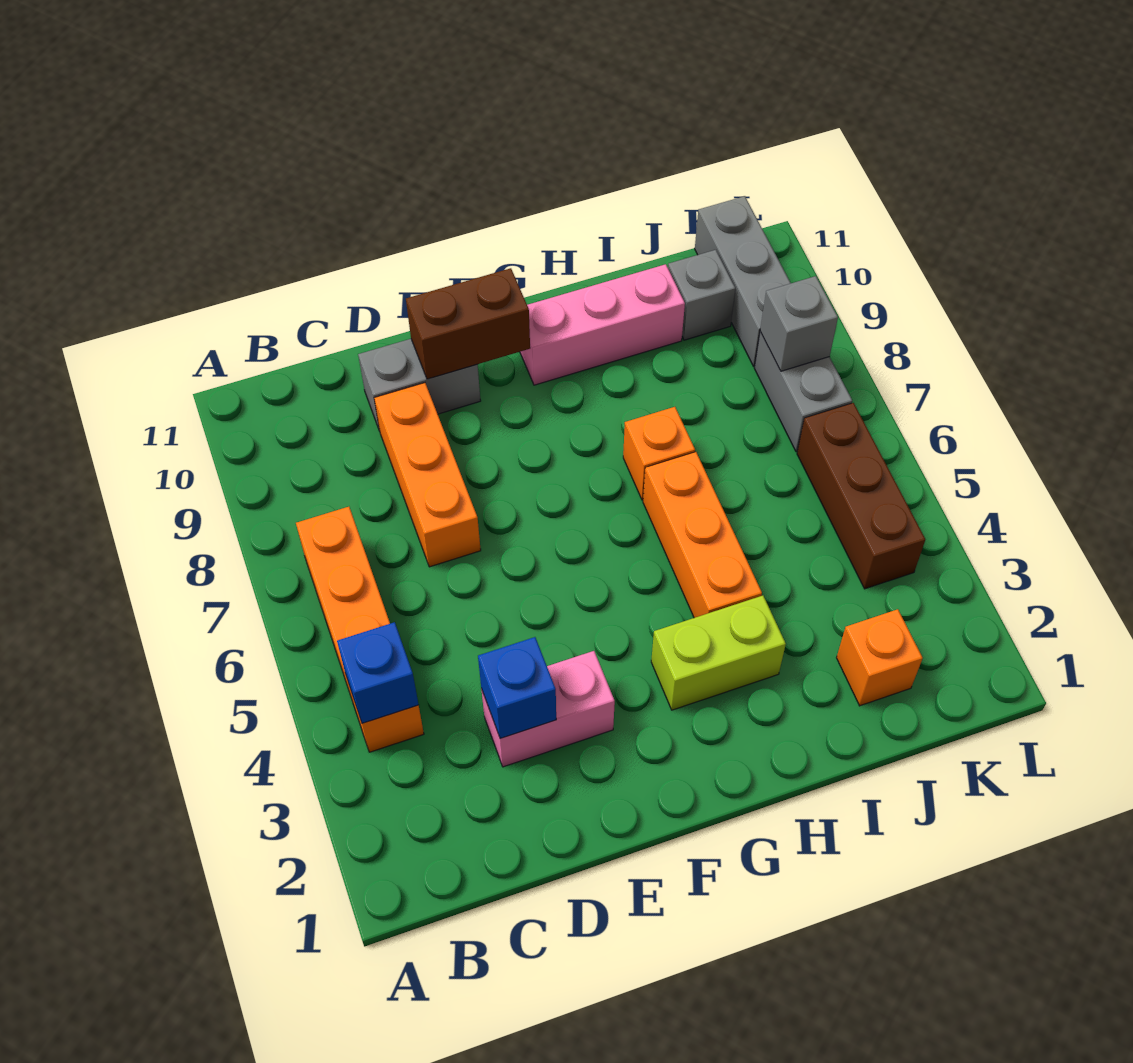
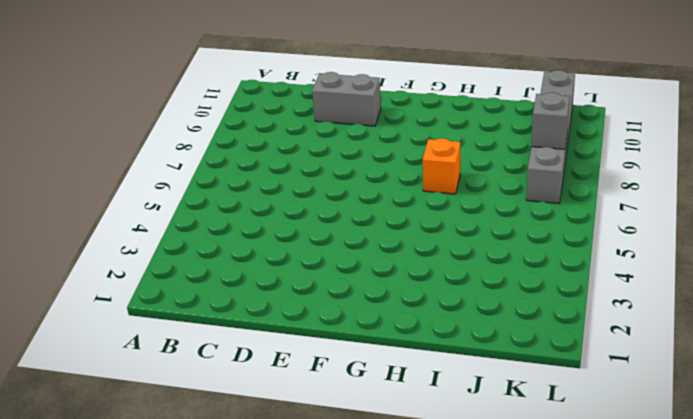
none -> orange 1x4 brick [296,507,424,752]
none -> pink 1x2 brick [481,651,615,767]
none -> orange 1x3 brick [374,383,481,567]

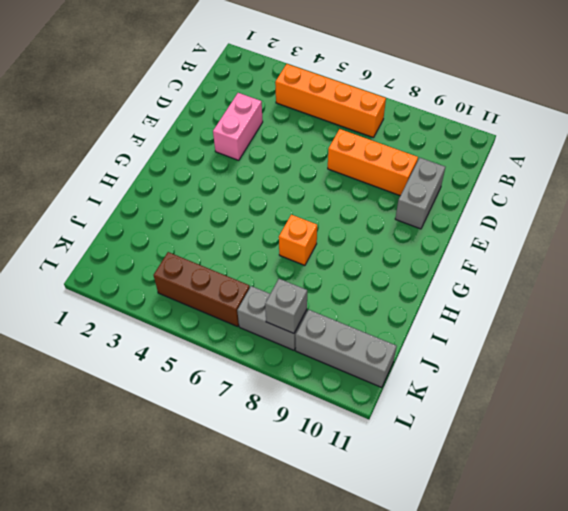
none -> lime 1x2 brick [651,596,786,710]
none -> pink 1x3 brick [520,264,685,385]
none -> orange 1x3 brick [643,452,762,618]

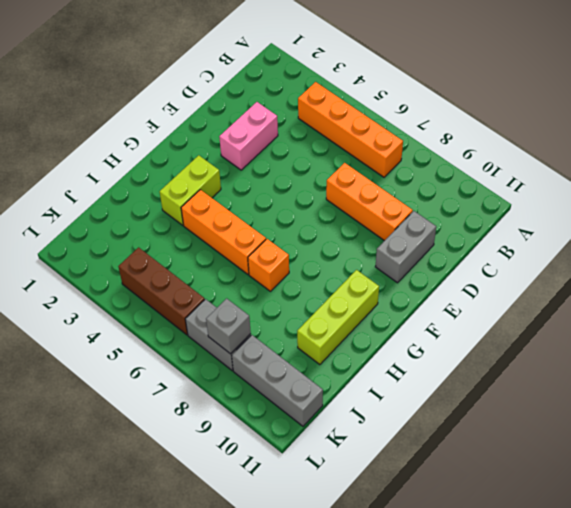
lime 1x3 brick [297,270,379,365] -> pink 1x3 brick [520,264,685,385]
none -> orange 1x1 brick [837,609,923,706]
none -> grey 1x1 brick [668,250,735,340]
none -> blue 1x1 brick [337,622,419,723]

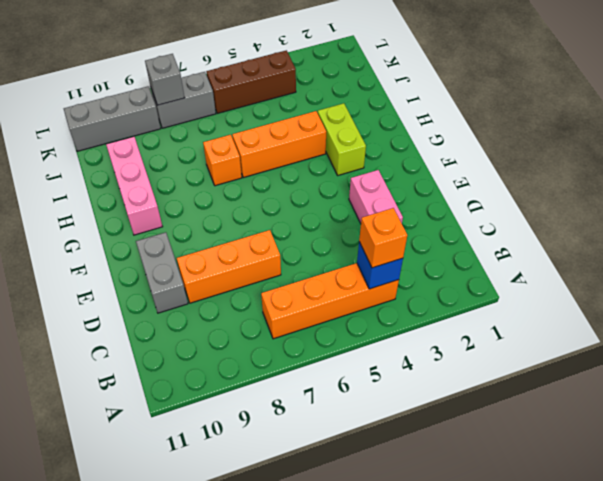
orange 1x1 brick [359,208,407,268] -> orange 1x1 brick moved to [837,609,923,706]
none -> grey 1x1 brick [668,250,735,340]
none -> blue 1x1 brick [478,637,556,739]
none -> brown 1x2 brick [406,268,530,379]

